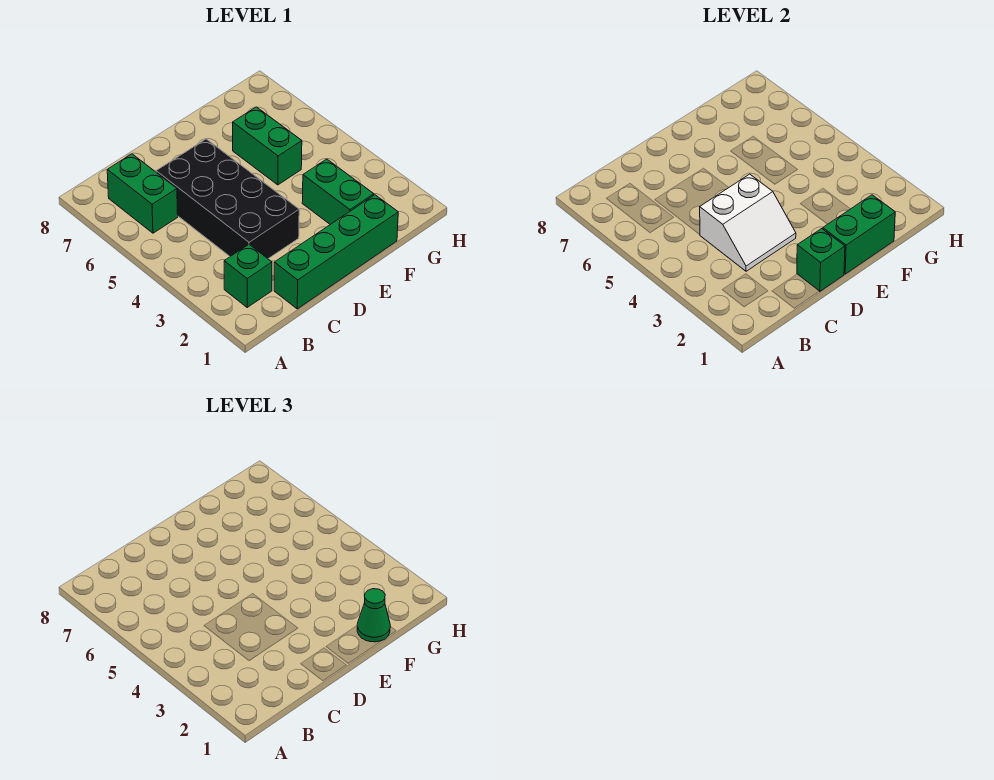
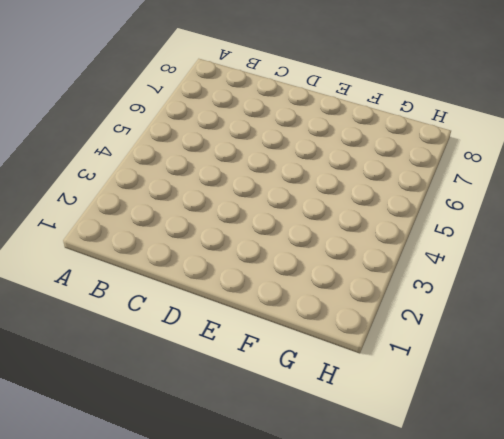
none -> green 1x1 brick [224,245,272,307]
none -> green 1x2 brick [107,154,178,233]

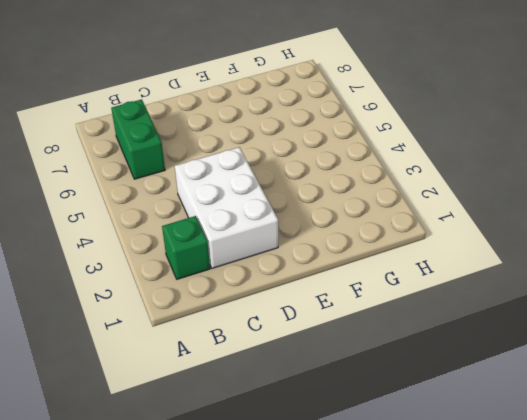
white 2x3 brick [175,147,278,268] -> black 2x4 brick [156,139,299,259]
none -> green 1x4 brick [274,195,398,309]
none -> green 1x2 brick [302,159,374,224]

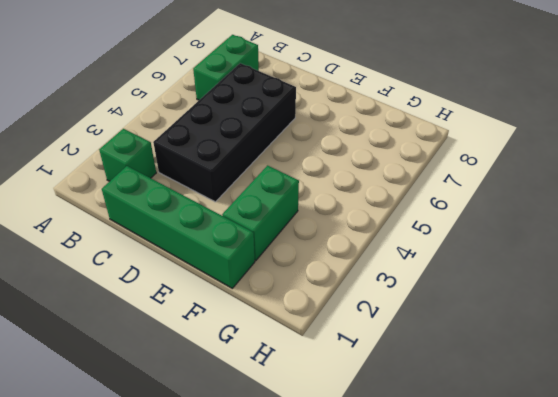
none -> green 1x2 brick [233,107,302,185]
none -> white 2x2 slope [700,174,796,271]

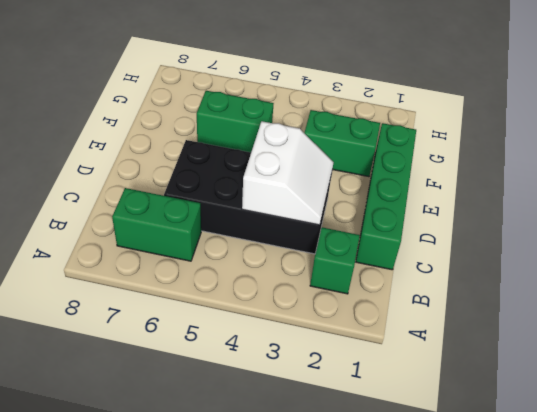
none -> green 1x1 brick [797,229,845,291]
none -> green 1x2 brick [823,195,895,274]

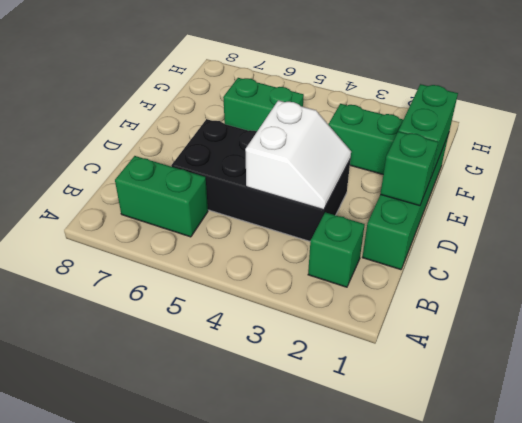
none -> green 1x1 cone [357,589,390,642]

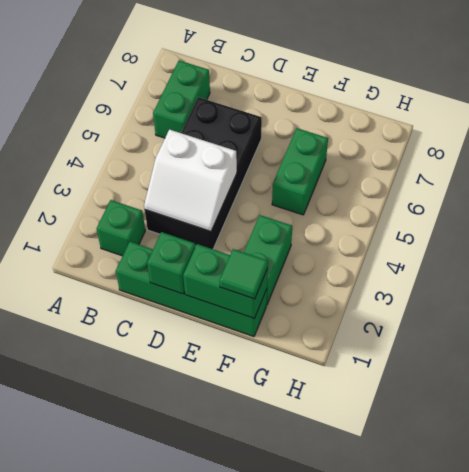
green 1x1 tile [219,249,268,299] -> green 1x1 cone [357,589,390,642]

